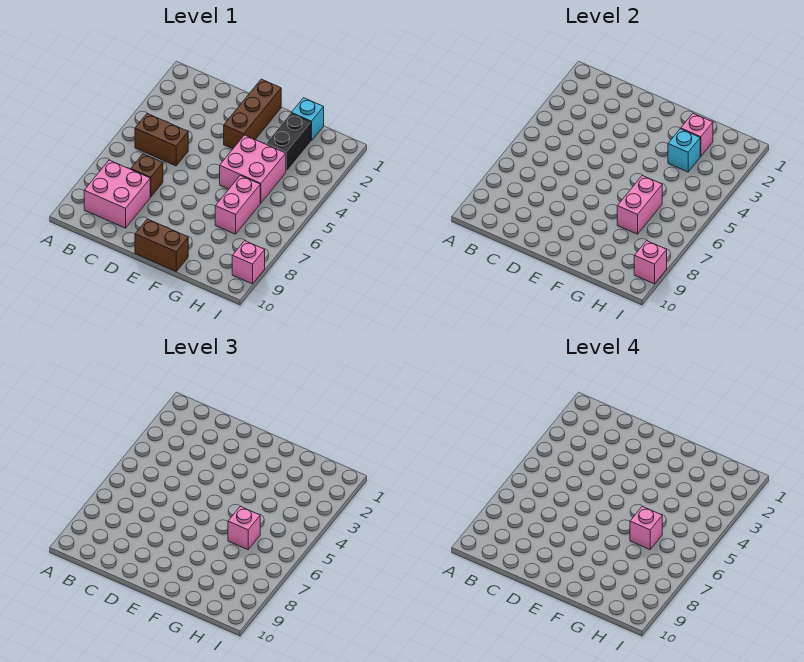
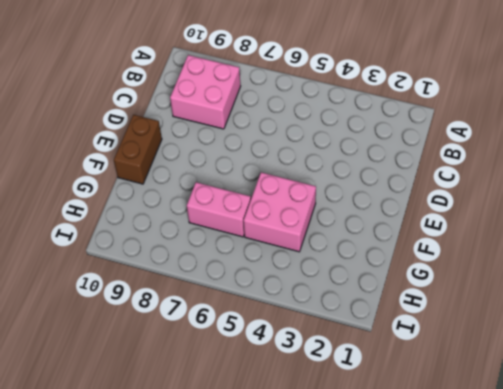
none -> brown 1x2 brick [135,114,188,166]
none -> brown 1x1 brick [131,154,163,197]
none -> brown 1x3 brick [224,79,281,149]

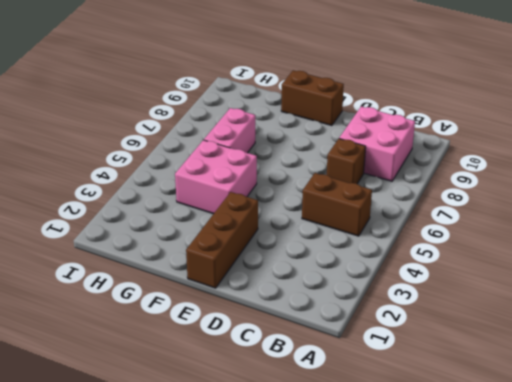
none -> cyan 1x1 brick [291,98,324,141]
none -> black 1x2 brick [266,113,311,172]
none -> pink 1x1 brick [232,241,265,284]

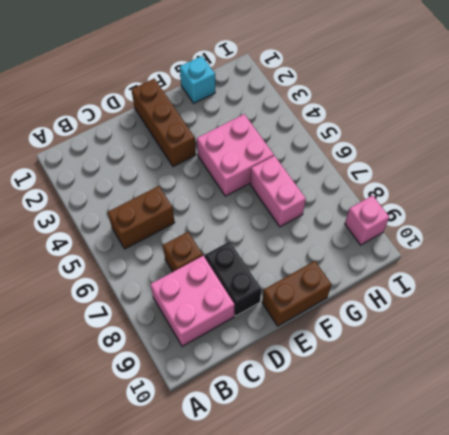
black 1x2 brick [205,241,262,316] -> black 1x2 brick moved to [266,113,311,172]
none -> pink 1x1 brick [681,113,713,157]
none -> cyan 1x1 brick [668,129,700,172]
none -> pink 1x2 brick [617,175,662,234]

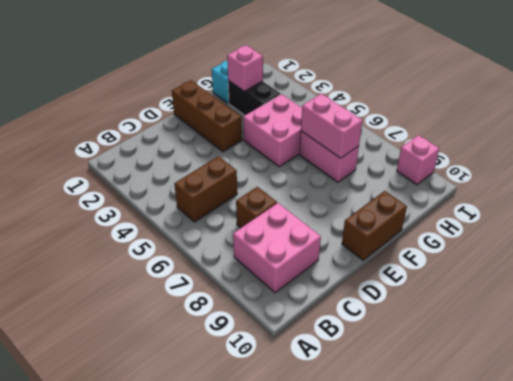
none -> cyan 1x1 brick [668,129,700,172]
none -> pink 1x1 brick [634,241,667,284]
none -> pink 1x1 brick [228,506,260,550]

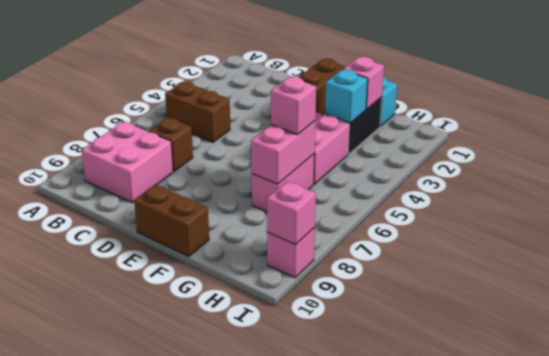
none -> pink 1x1 brick [630,506,662,550]

